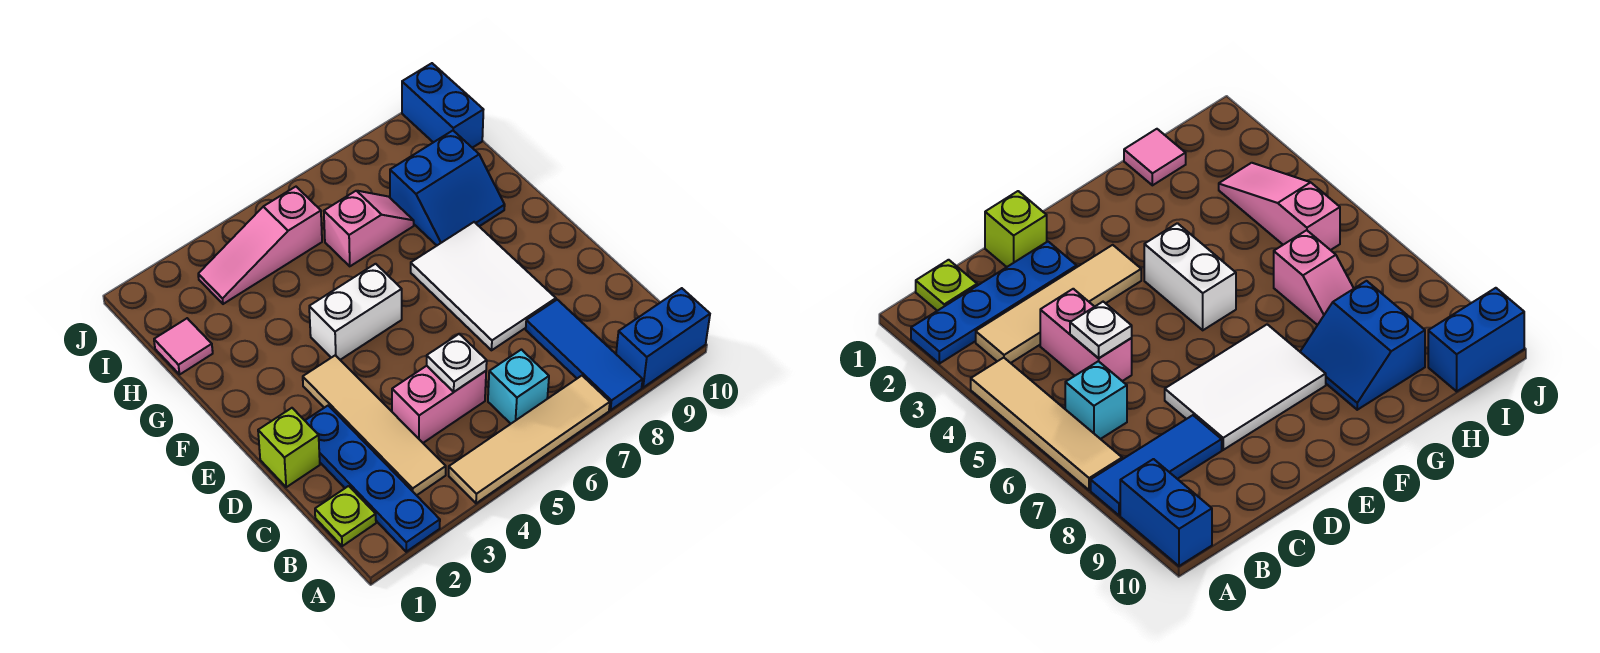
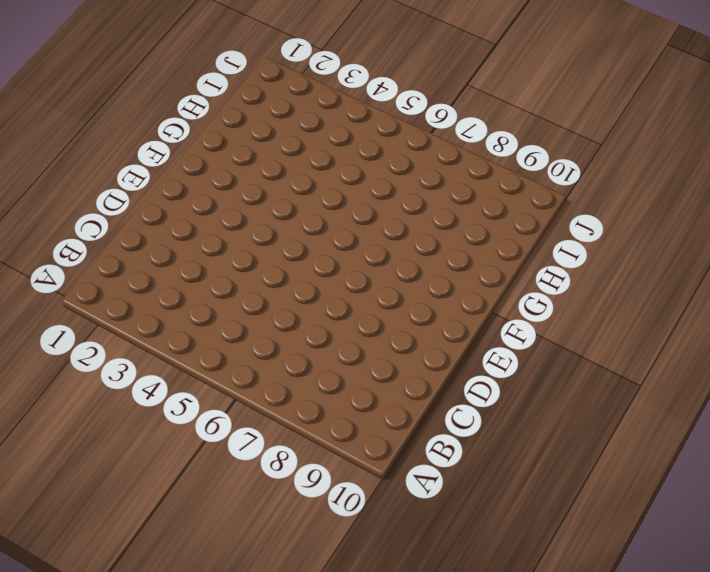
none -> blue 1x4 plate [305,406,440,552]
none -> tan 1x4 tile [449,376,610,503]
none -> blue 1x3 tile [526,300,643,410]

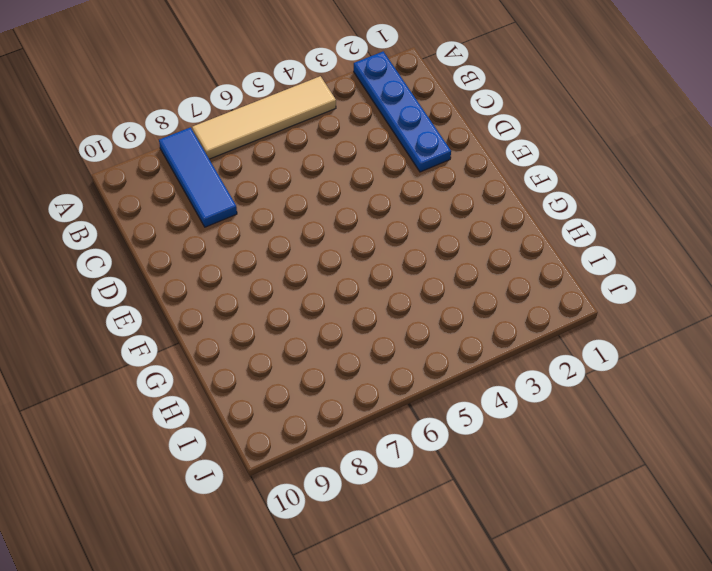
none -> blue 1x2 brick [616,288,710,388]
none -> lime 1x1 plate [315,486,376,546]
none -> tan 1x4 tile [303,355,446,495]

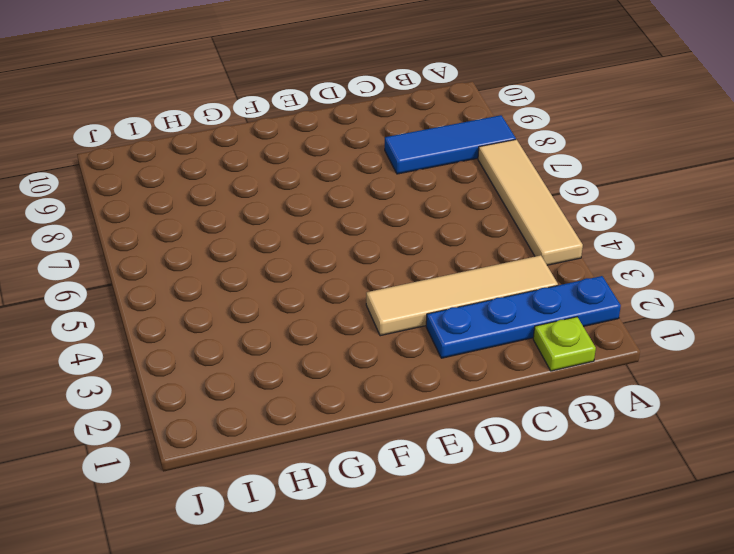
none -> blue 1x2 brick [616,288,710,388]
none -> cyan 1x1 brick [488,350,549,424]
none -> pink 1x2 brick [392,366,486,443]

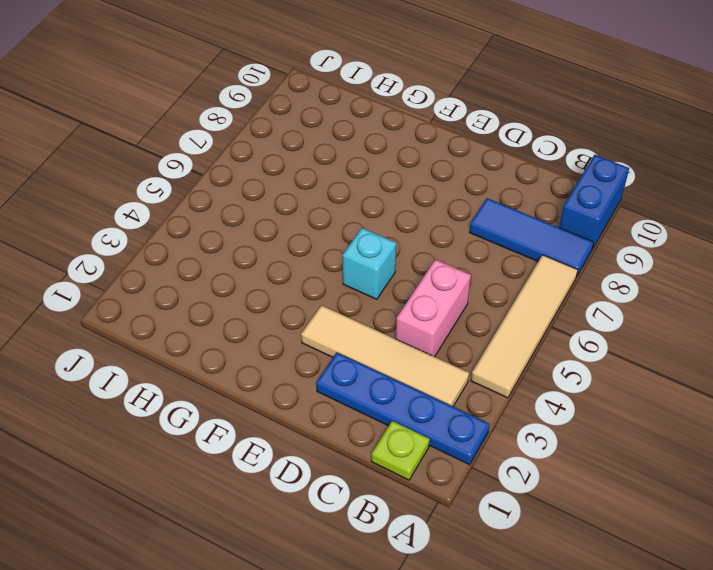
cyan 1x1 brick [343,228,396,299] -> cyan 1x1 brick moved to [488,350,549,424]
none -> lime 1x1 brick [258,408,320,487]
none -> white 2x3 tile [411,222,556,350]
none -> white 1x2 brick [309,264,402,360]

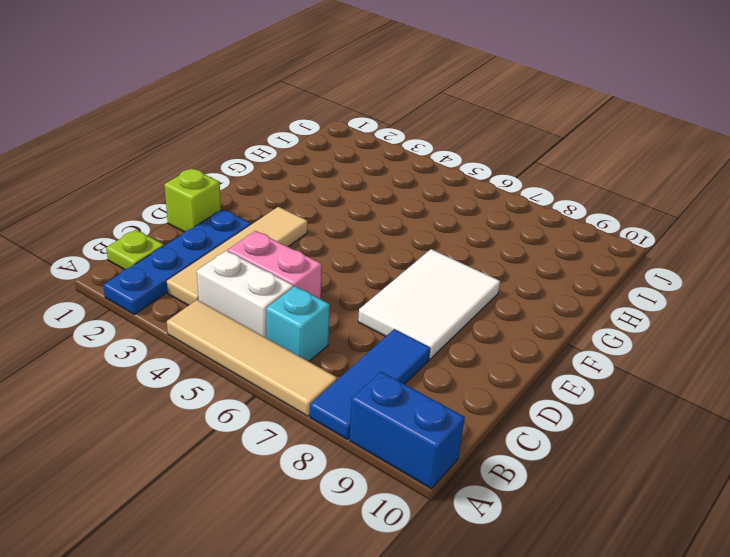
white 1x2 brick [197,251,293,338] -> white 1x2 brick moved to [309,264,402,360]
none -> blue 2x2 slope [390,131,505,245]
none -> pink 1x1 tile [154,318,213,374]
none -> pink 1x2 slope [324,191,414,266]

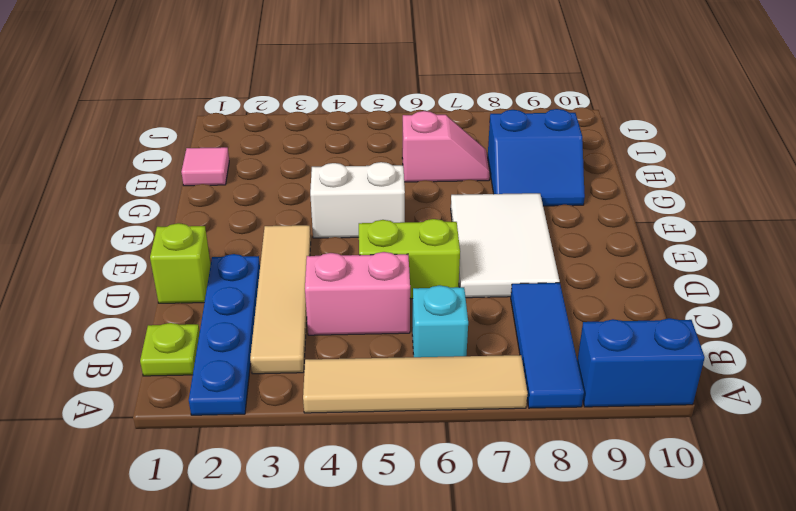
lime 1x2 brick [359,219,460,299] -> none
none -> pink 1x3 slope [198,187,322,304]
none -> blue 1x2 brick [402,63,483,148]
none -> white 1x1 plate [427,334,487,392]

